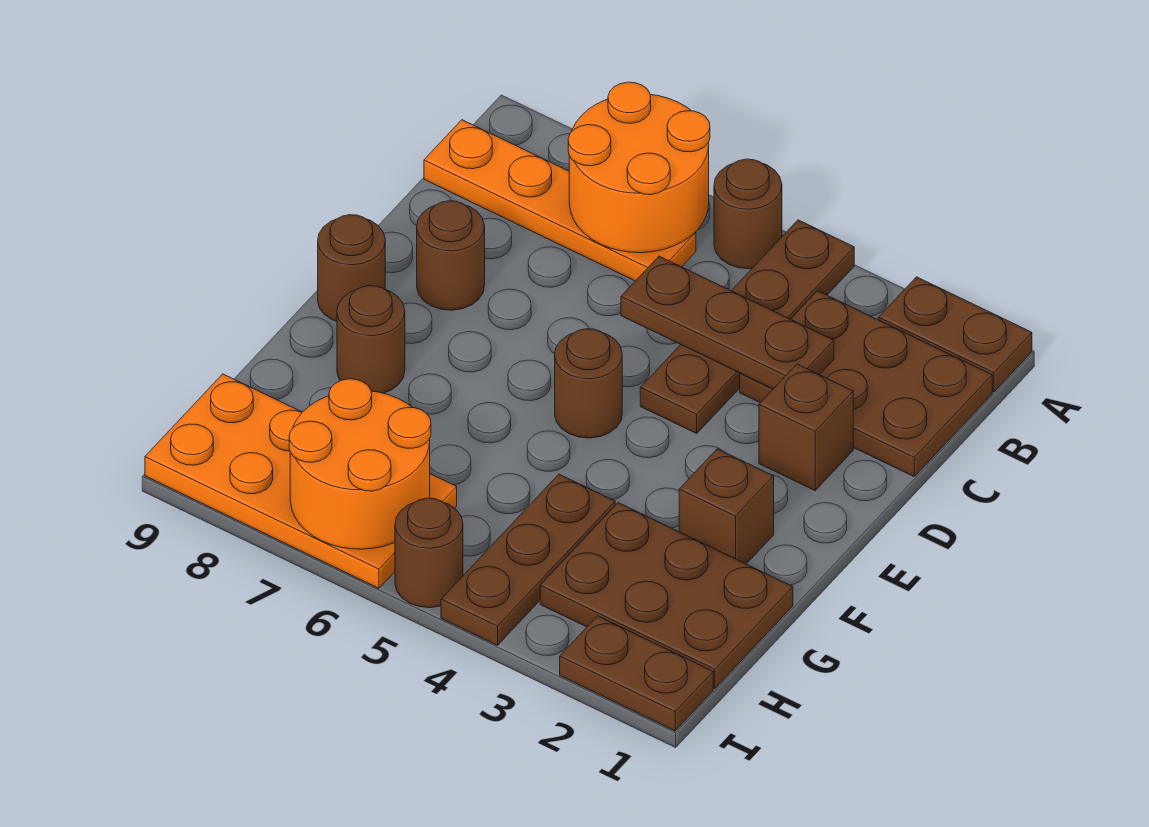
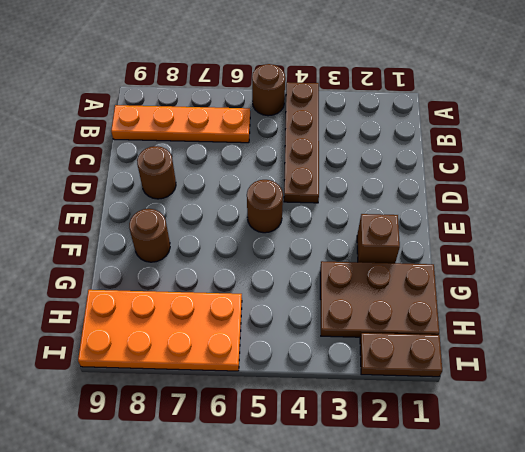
none -> brown 1x2 plate [878,277,1032,392]
none -> brown 2x3 plate [740,291,992,476]
none -> brown 1x1 brick [759,364,853,490]

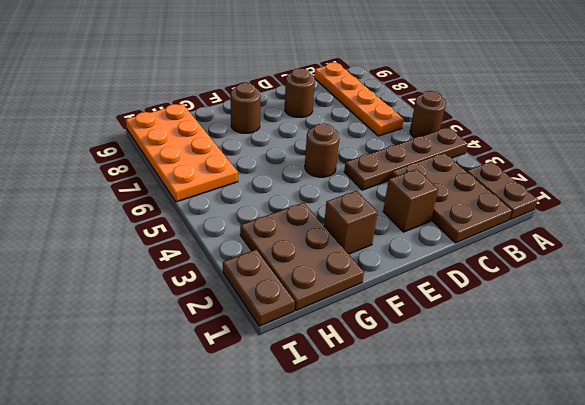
none -> brown 1x1 round brick [318,215,385,321]
none -> brown 1x3 plate [441,474,615,645]
none -> brown 1x1 round brick [395,498,463,608]

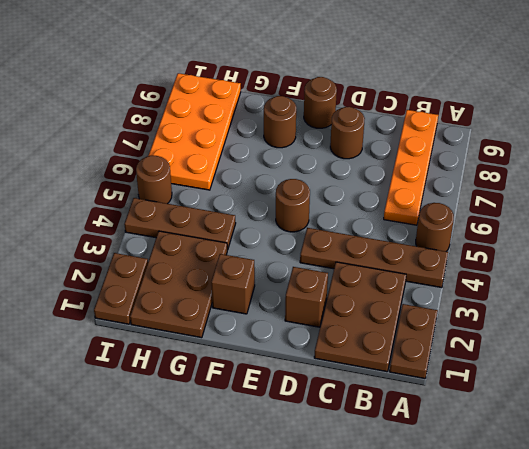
none -> orange 2x2 round brick [568,82,710,253]
none -> brown 1x3 plate [621,256,834,389]
none -> orange 2x2 round brick [289,379,431,549]

